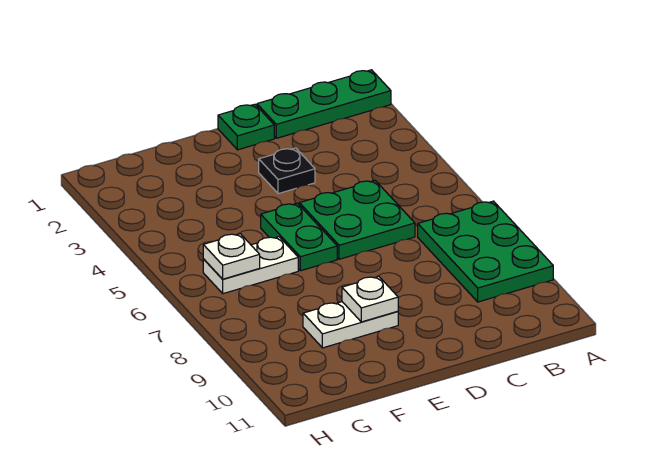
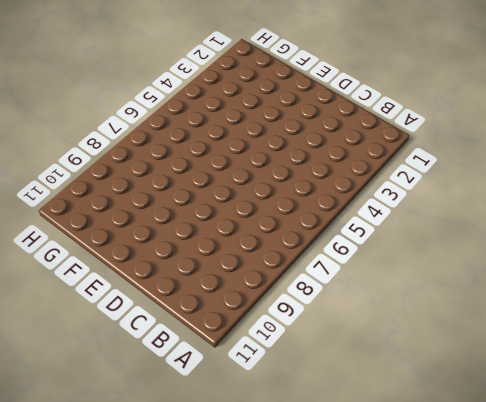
none -> green 1x3 plate [257,70,391,138]
none -> green 2x3 plate [418,201,553,302]

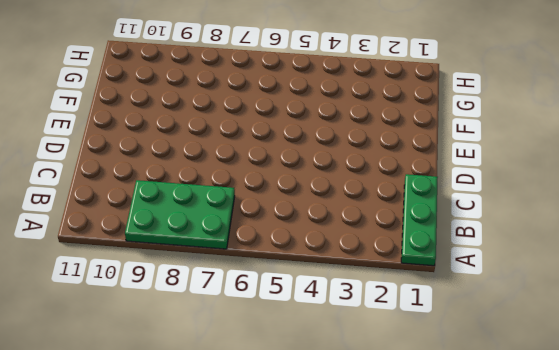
none -> green 2x2 plate [299,180,415,259]
none -> green 1x1 plate [218,104,274,150]

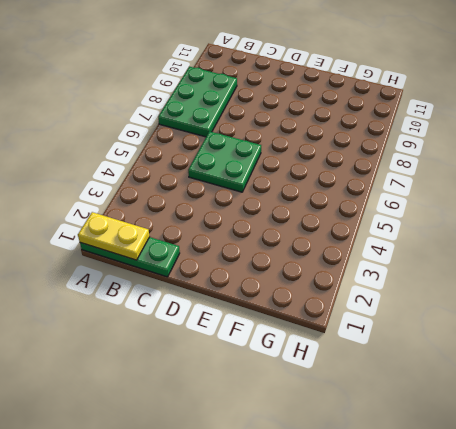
yellow 1x2 plate [78,212,150,260] -> none
none -> green 1x1 plate [218,104,274,150]
none -> black 1x1 plate [259,148,315,194]

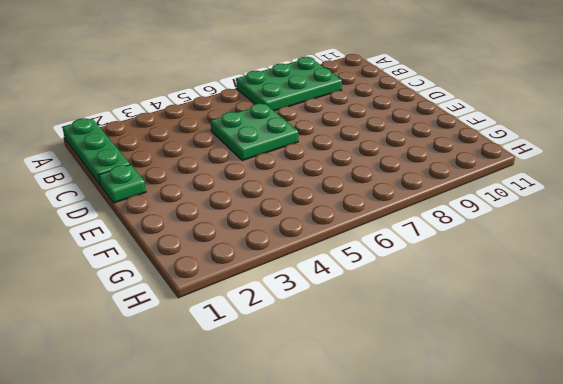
none -> black 1x1 plate [259,148,315,194]
none -> green 1x2 plate [261,203,337,271]

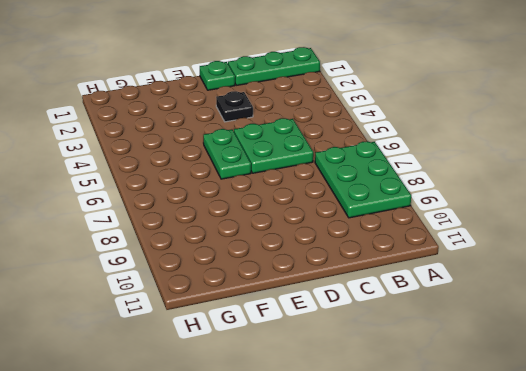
none -> white 1x2 plate [303,302,398,348]
none -> white 1x2 plate [203,237,298,294]

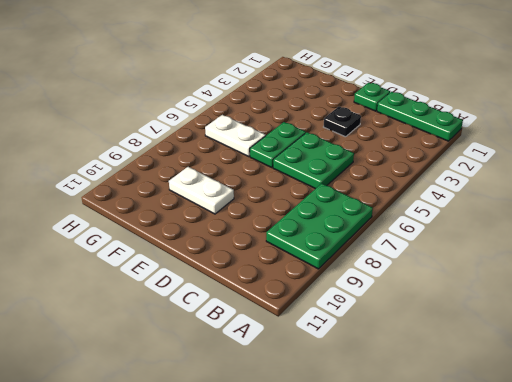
none -> white 1x1 plate [342,276,398,322]
none -> white 1x1 plate [203,234,260,279]

